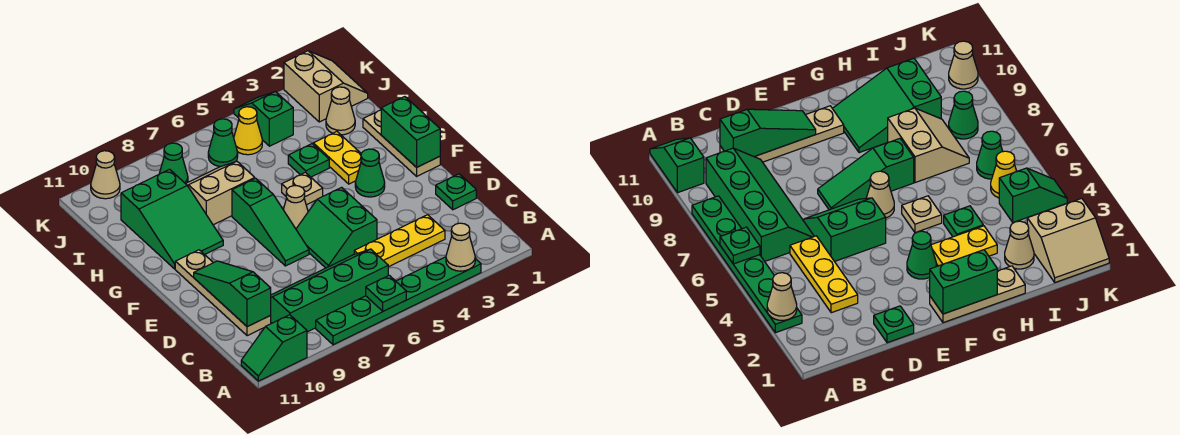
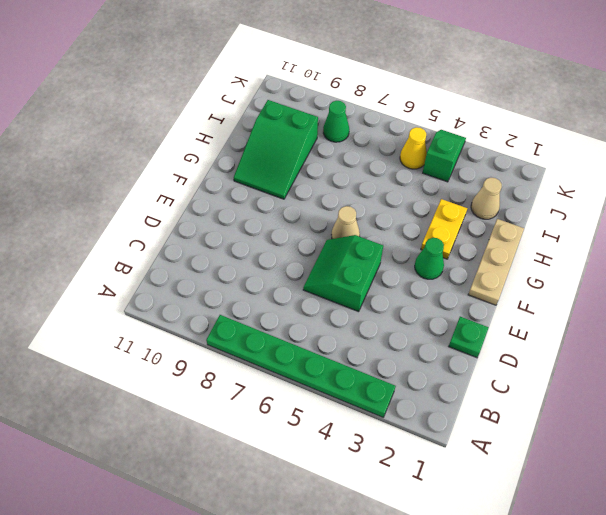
none -> green 1x2 slope [241,315,307,381]
none -> green 2x4 slope [270,249,388,332]
none -> yellow 1x3 plate [354,215,445,267]

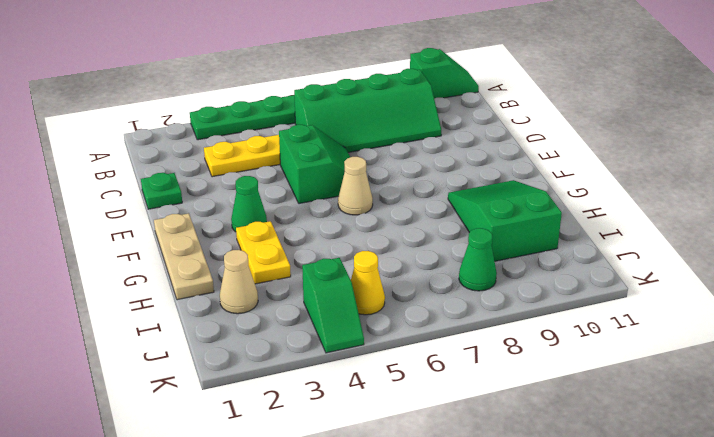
none -> tan 1x4 plate [175,250,271,336]
none -> green 1x3 slope [232,178,309,266]
none -> tan 1x1 plate [282,172,323,205]

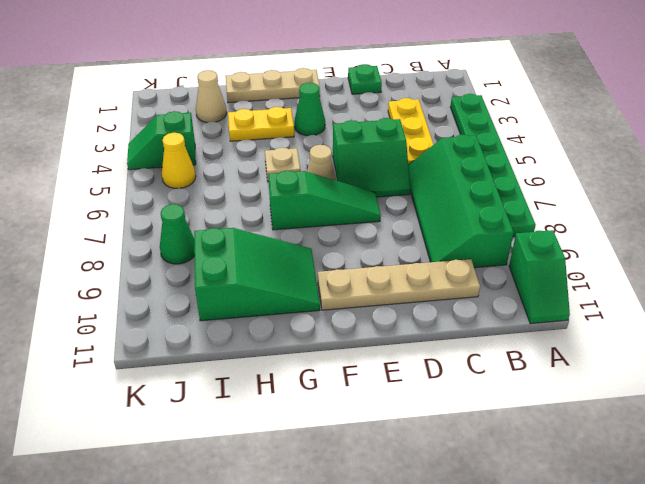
none -> green 1x1 plate [288,144,329,177]
none -> tan 2x2 slope [186,161,255,225]
none -> tan 2x2 slope [284,51,368,122]

